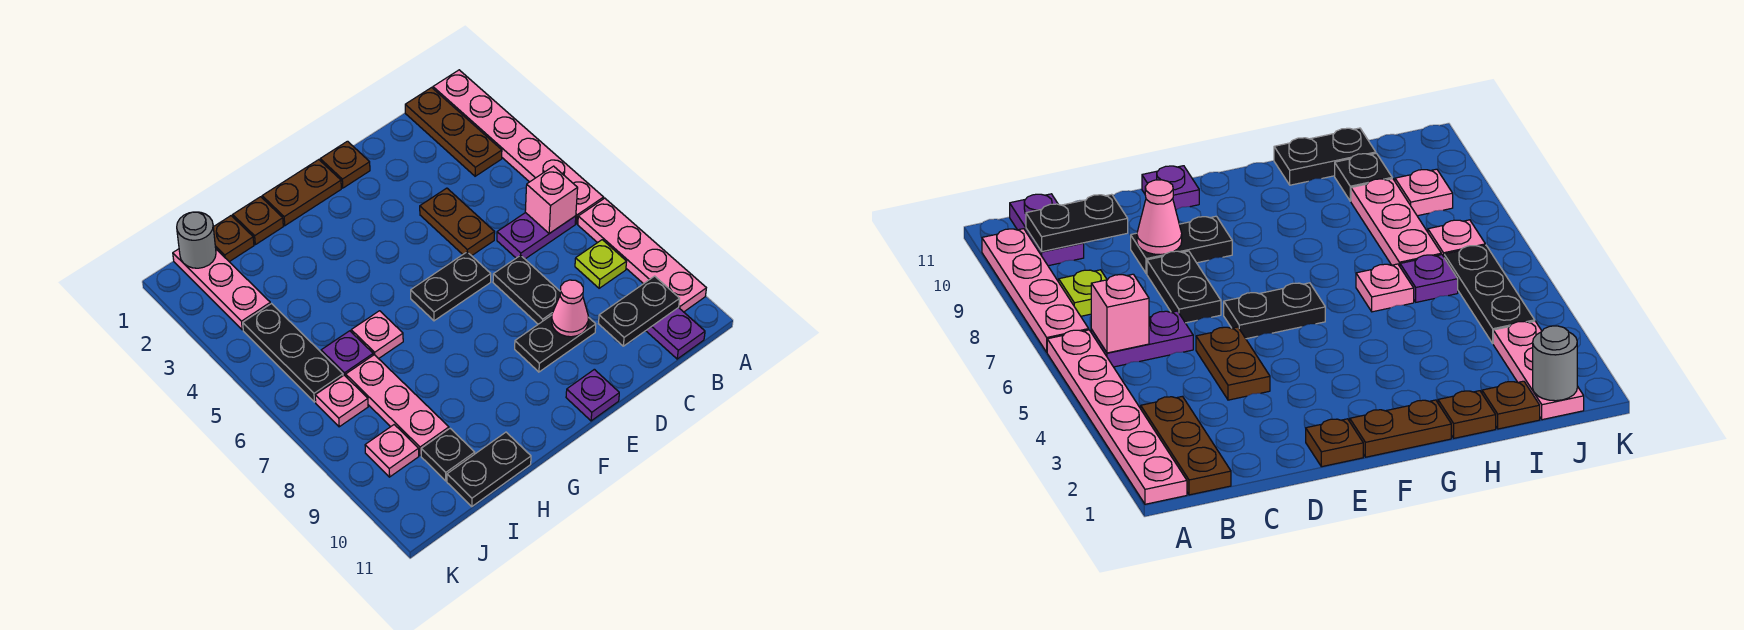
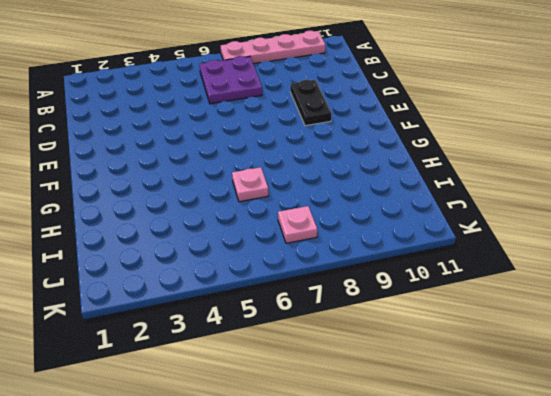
purple 2x2 plate [200,56,262,104] -> purple 1x2 plate [497,213,576,259]
none -> pink 1x6 plate [433,70,604,224]
none -> brown 1x3 plate [405,88,502,176]
none -> lime 1x1 plate [575,240,627,288]

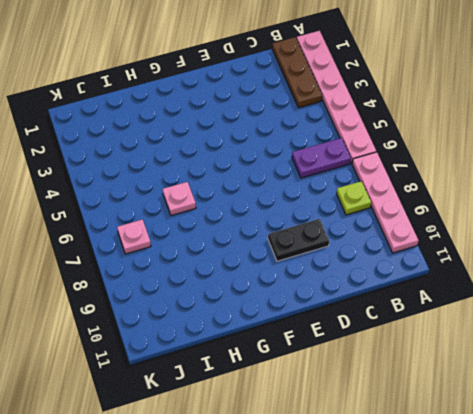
none -> purple 1x2 plate [646,307,705,359]
none -> brown 1x2 plate [420,188,495,256]
none -> black 1x2 plate [493,255,560,324]

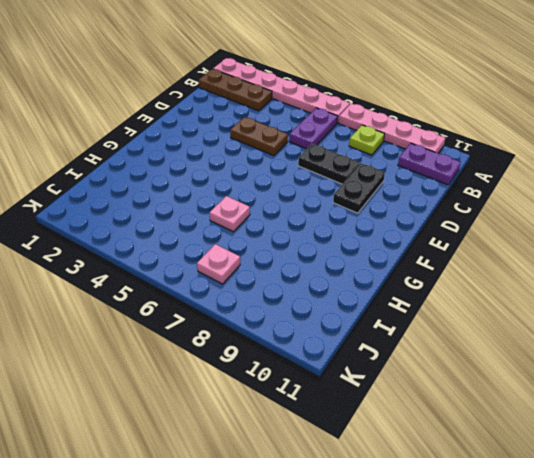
none -> brown 1x1 plate [320,141,370,188]
none -> black 1x2 plate [411,252,491,321]
none -> purple 1x1 plate [566,369,619,421]

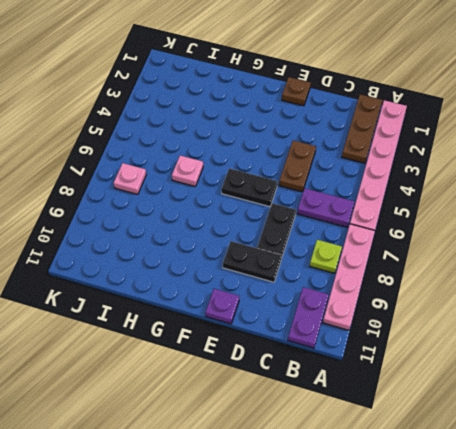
none -> brown 1x2 plate [262,160,341,226]
none -> brown 1x1 plate [233,197,283,245]
none -> black 1x2 plate [447,432,531,507]

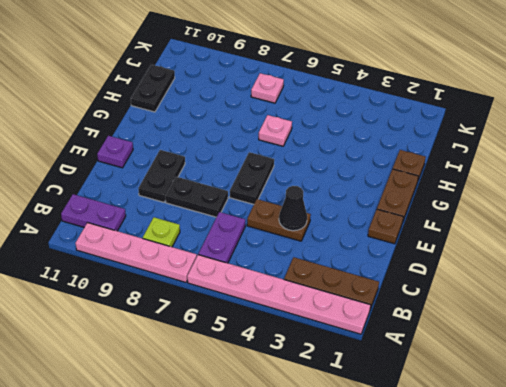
black 1x1 cone [279,186,307,231] -> none
none -> brown 1x1 plate [213,216,254,262]
none -> purple 1x1 plate [321,331,373,376]
none -> pink 1x3 plate [346,355,449,456]

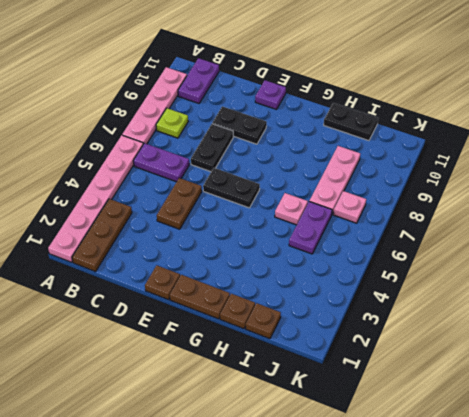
purple 1x2 plate [289,202,332,254] -> purple 1x1 plate [321,331,373,376]
none -> black 1x1 plate [421,429,475,481]
none -> pink 1x3 plate [173,249,270,330]
none -> black 1x3 plate [243,304,343,402]

